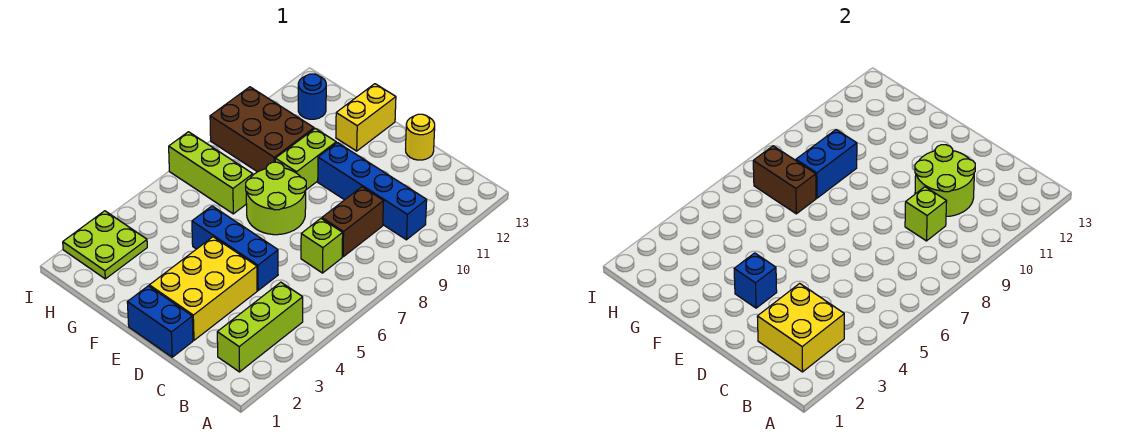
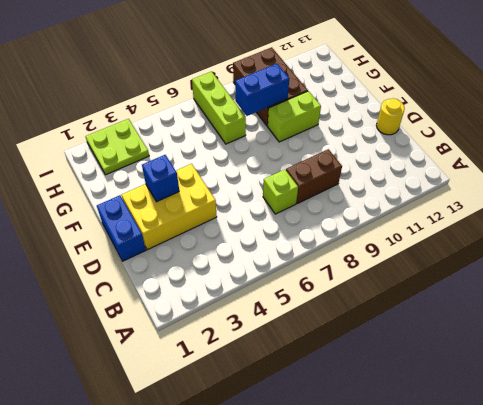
none -> lime 1x3 brick [217,282,303,372]
none -> blue 1x4 brick [318,143,427,240]
none -> blue 1x3 brick [192,206,278,290]

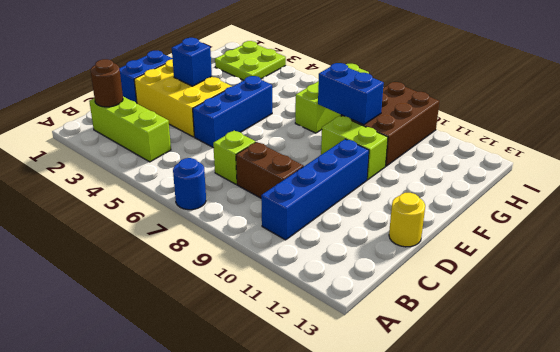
blue 1x1 round brick [173,158,206,210] -> blue 1x1 round brick moved to [298,74,326,119]
brown 1x1 round brick [91,59,123,107] -> yellow 2x2 brick [757,283,844,372]
none -> lime 2x2 round brick [246,162,306,235]
none -> yellow 1x2 brick [336,84,396,151]
none -> lime 1x1 brick [905,187,947,241]

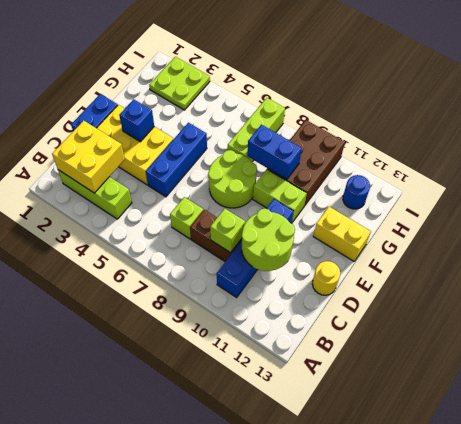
none -> brown 1x2 brick [753,146,816,214]

